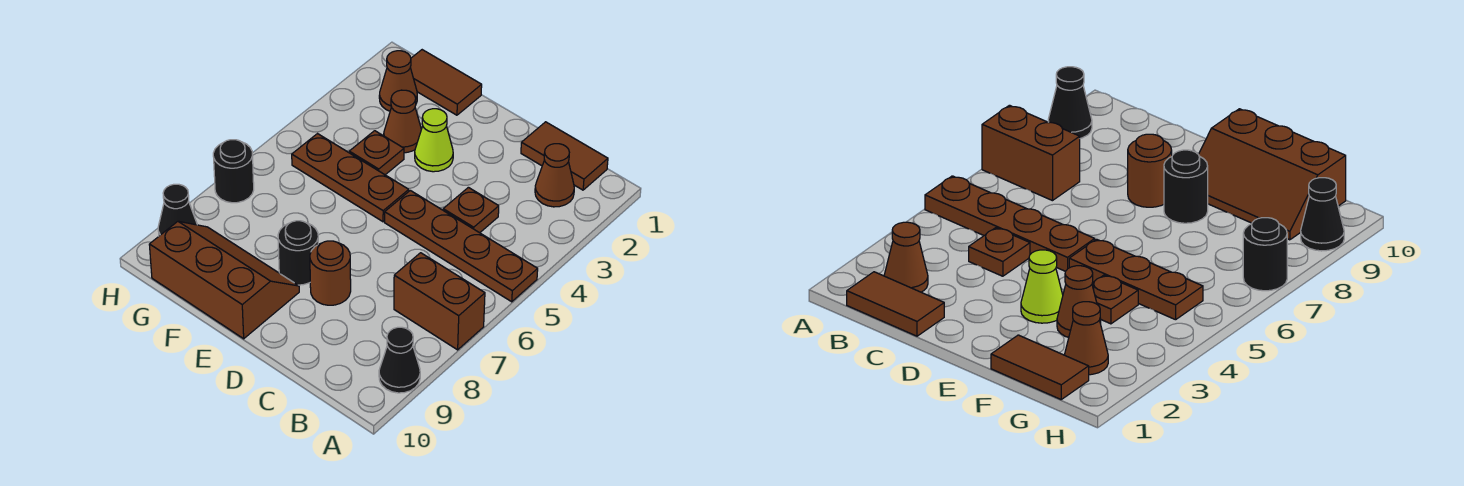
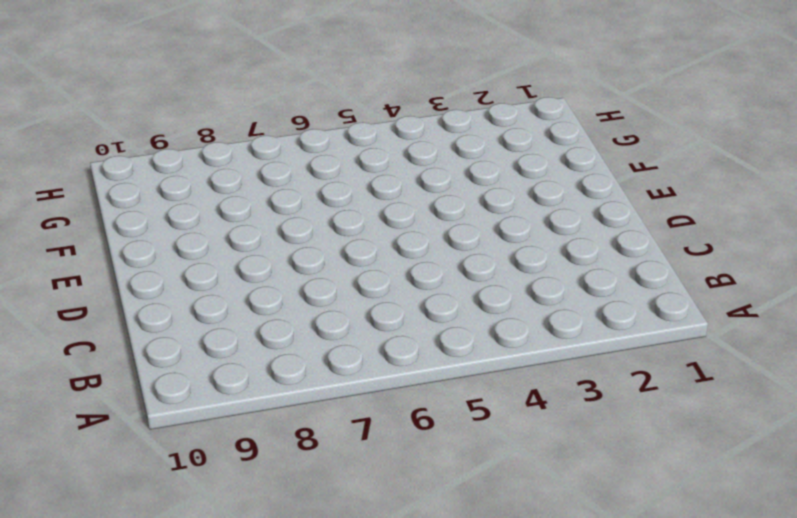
none -> brown 1x4 plate [385,190,538,302]
none -> brown 1x2 brick [394,253,485,350]
none -> black 1x1 cone [379,327,420,393]

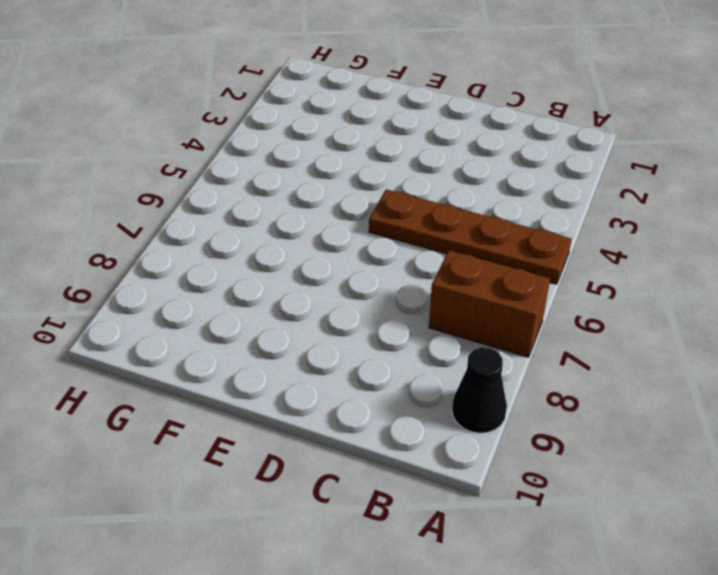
none -> brown 1x2 tile [521,122,608,190]
none -> brown 1x1 cone [535,144,574,207]
none -> brown 1x1 plate [443,187,499,233]

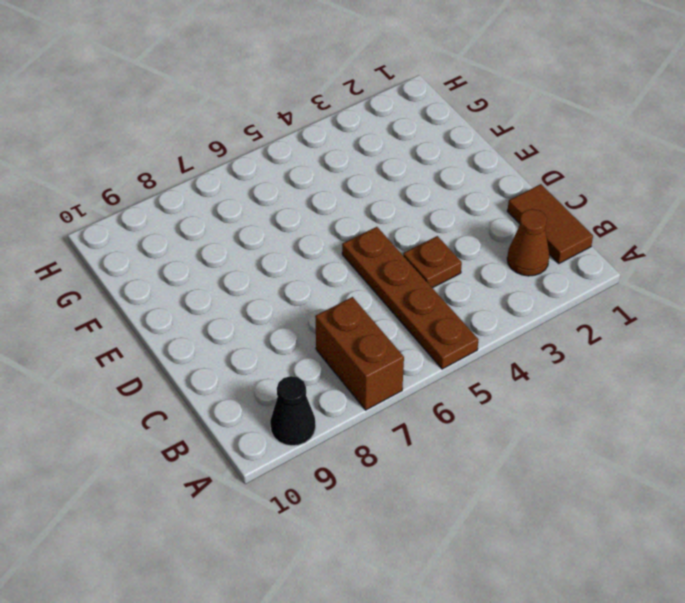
none -> brown 1x1 round brick [310,241,351,305]
none -> lime 1x1 cone [415,109,453,172]
none -> brown 1x3 plate [292,134,409,222]

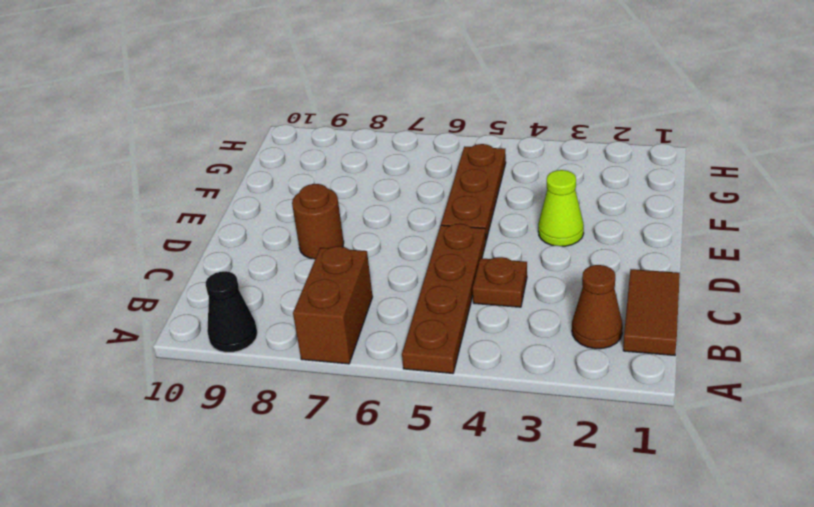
none -> black 1x1 round brick [278,221,318,285]
none -> brown 2x3 slope [149,221,299,339]
none -> brown 1x2 tile [410,50,482,115]

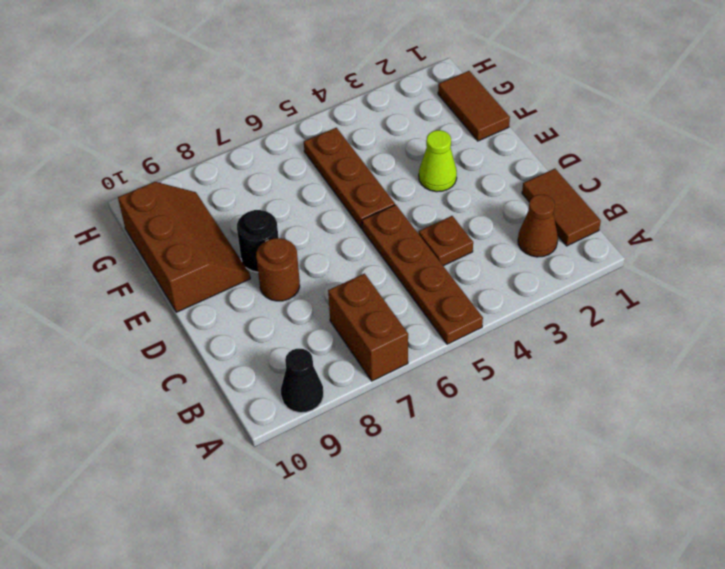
none -> brown 1x1 cone [384,90,421,153]
none -> brown 1x1 plate [349,131,404,175]
none -> brown 1x1 cone [379,51,417,111]

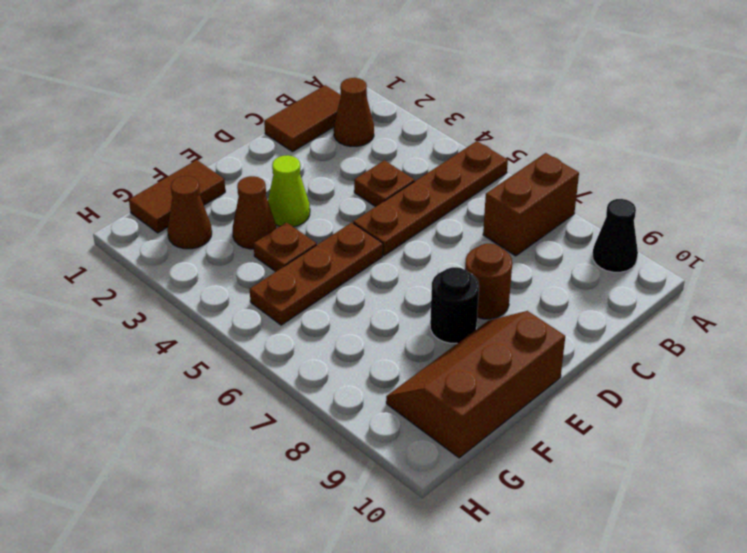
none -> black 1x1 round brick [213,140,254,203]
none -> black 1x1 cone [158,184,197,236]

